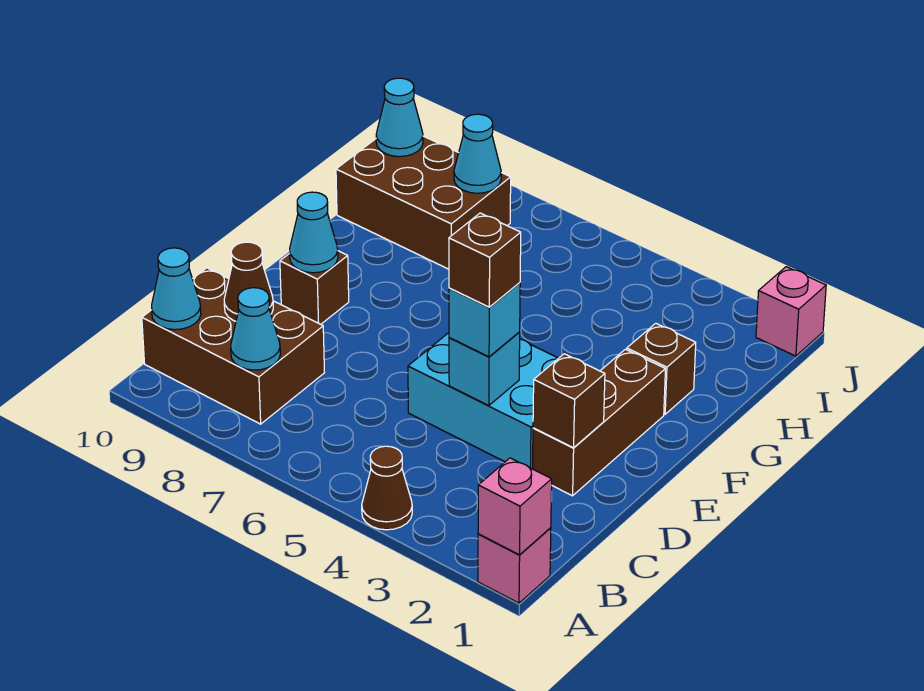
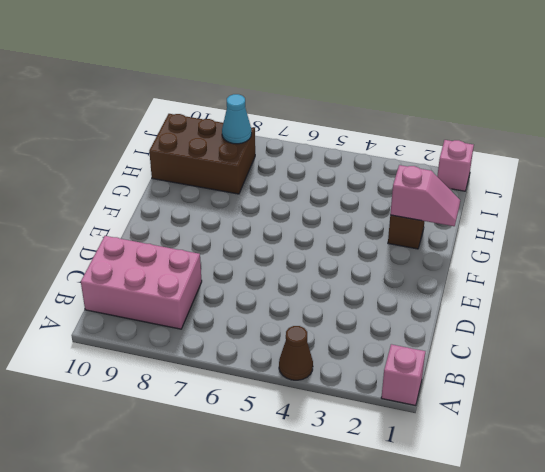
pink 2x3 brick [81,236,202,329] -> brown 2x3 brick [142,268,325,424]
pink 1x2 slope [390,165,460,226] -> none
none -> brown 1x3 brick [532,349,665,496]
none -> cyan 2x3 brick [408,333,558,469]
none -> brown 1x1 brick [280,251,349,324]

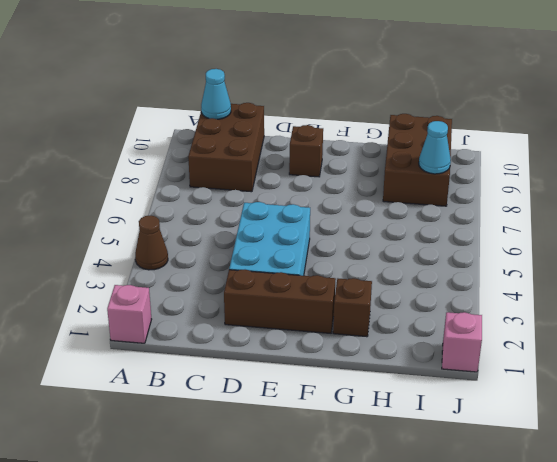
none -> pink 1x1 brick [478,458,552,555]
none -> cyan 1x1 cone [231,288,280,370]
none -> brown 1x1 cone [224,242,273,321]

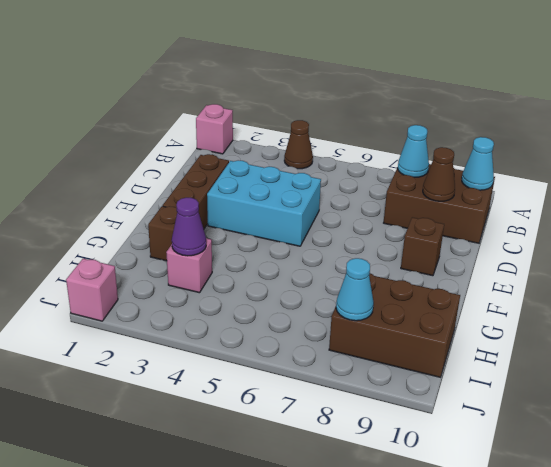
pink 1x1 brick [166,238,212,293] -> pink 1x1 brick moved to [478,458,552,555]
purple 1x1 cone [172,198,206,256] -> none
none -> brown 1x1 brick [533,354,605,448]
none -> cyan 1x1 brick [449,332,520,406]
none -> cyan 1x1 cone [290,192,338,273]

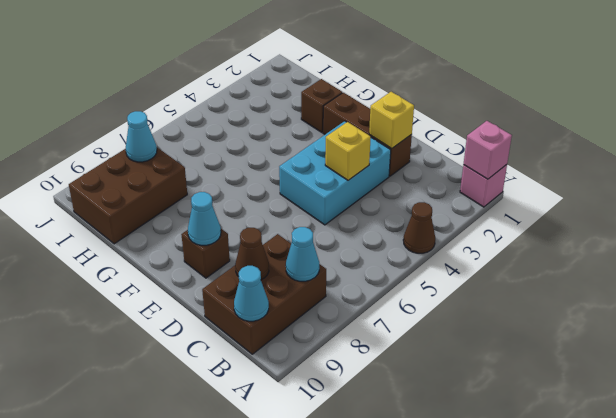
yellow 1x1 brick [369,92,414,149] -> brown 1x1 brick [533,354,605,448]
yellow 1x1 brick [325,122,371,180] -> cyan 1x1 brick [449,332,520,406]
none -> pink 1x1 brick [756,267,826,356]
none -> cyan 1x1 cone [376,78,423,157]
none -> cyan 1x1 brick [449,283,520,357]

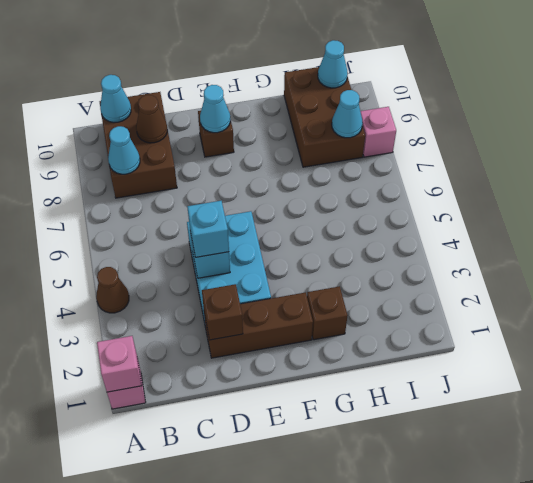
pink 1x1 brick [360,107,396,157] -> pink 1x1 brick moved to [756,267,826,356]
none -> brown 1x1 brick [449,213,521,307]

